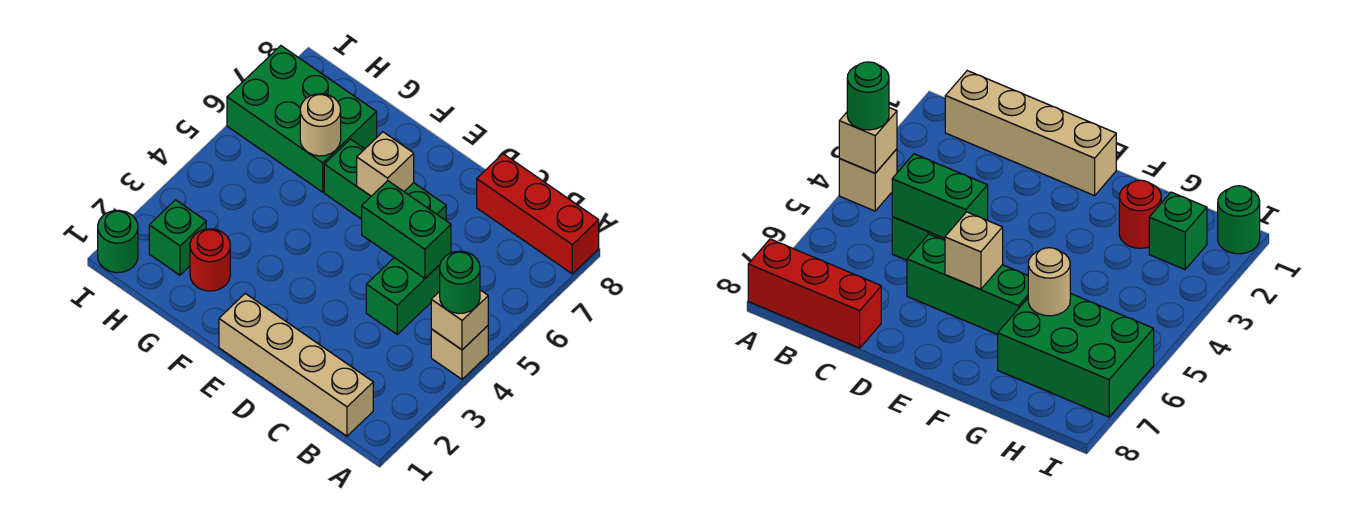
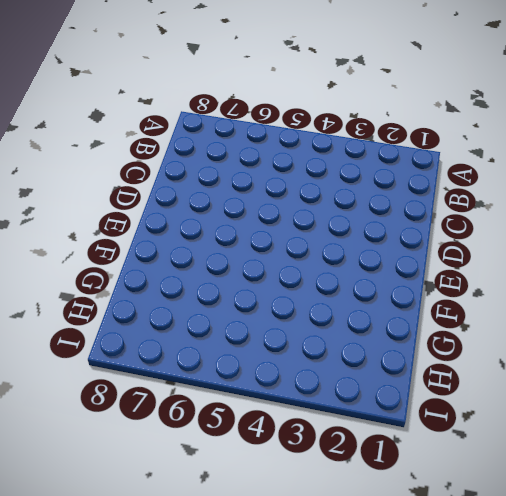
none -> tan 1x1 brick [431,326,488,379]
none -> red 1x3 brick [477,154,599,274]
none -> tan 1x4 brick [219,294,373,436]

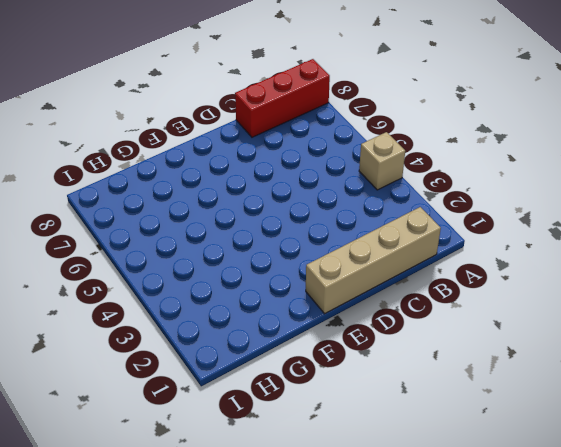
none -> green 1x2 brick [366,258,440,334]
none -> green 1x3 brick [324,139,446,220]
none -> red 1x1 round brick [190,229,230,291]

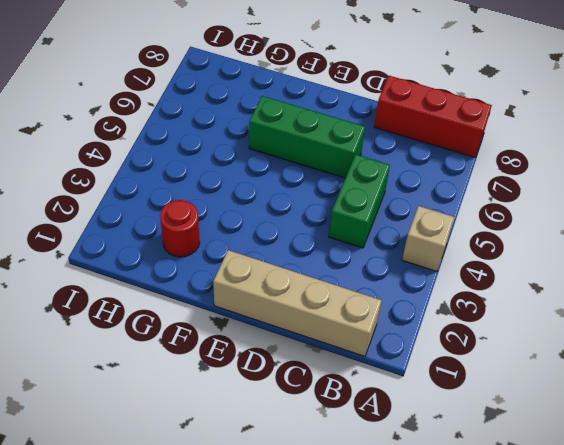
none -> green 2x3 brick [227,46,377,192]
none -> green 1x1 brick [149,200,206,275]
none -> green 1x1 round brick [98,210,138,273]

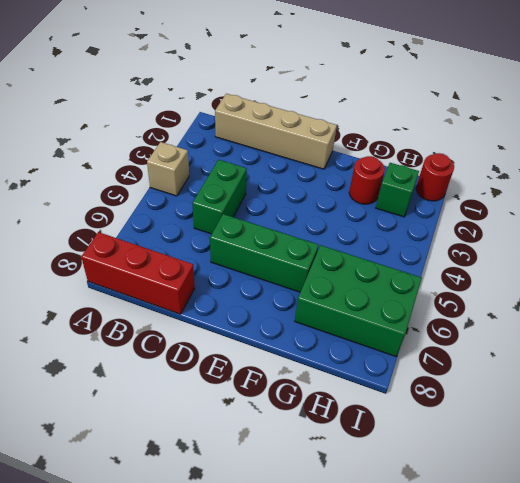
red 1x1 round brick [416,153,454,201] -> green 1x1 round brick [98,210,138,273]
none -> tan 1x1 brick [431,290,488,350]
none -> green 1x2 brick [362,181,451,279]
none -> tan 1x1 brick [357,132,414,196]

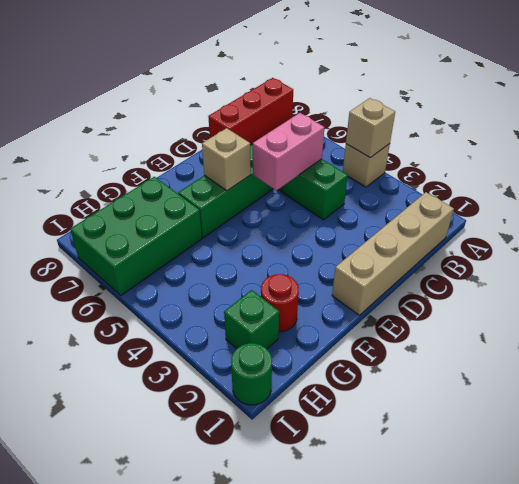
pink 1x2 brick [253,113,325,190] -> green 1x2 brick [362,181,451,279]
none -> tan 1x1 round brick [300,94,341,156]
none -> green 1x1 round brick [440,251,480,313]

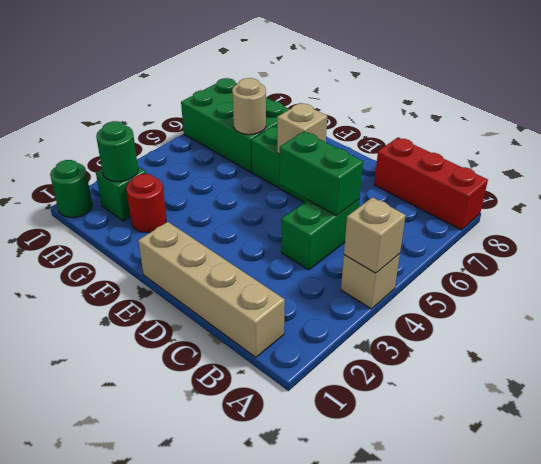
green 1x1 round brick [96,121,138,182] -> green 1x1 round brick moved to [440,251,480,313]

